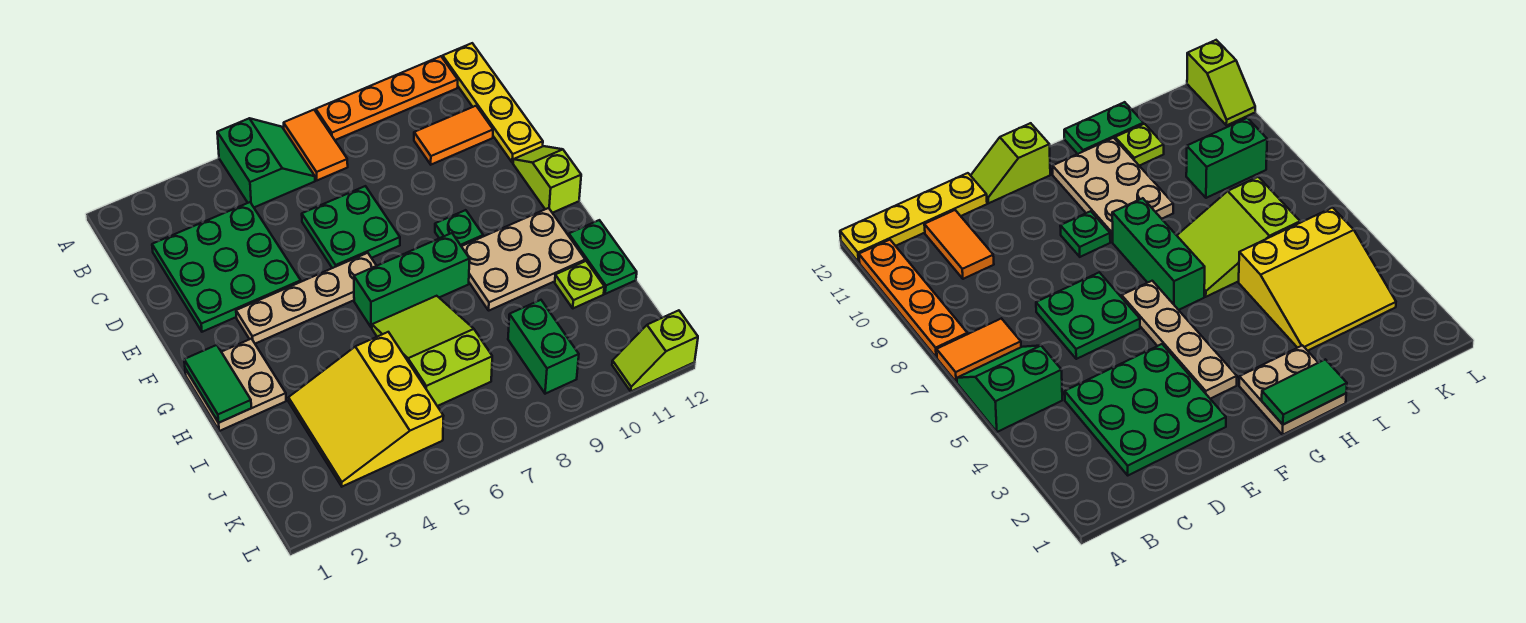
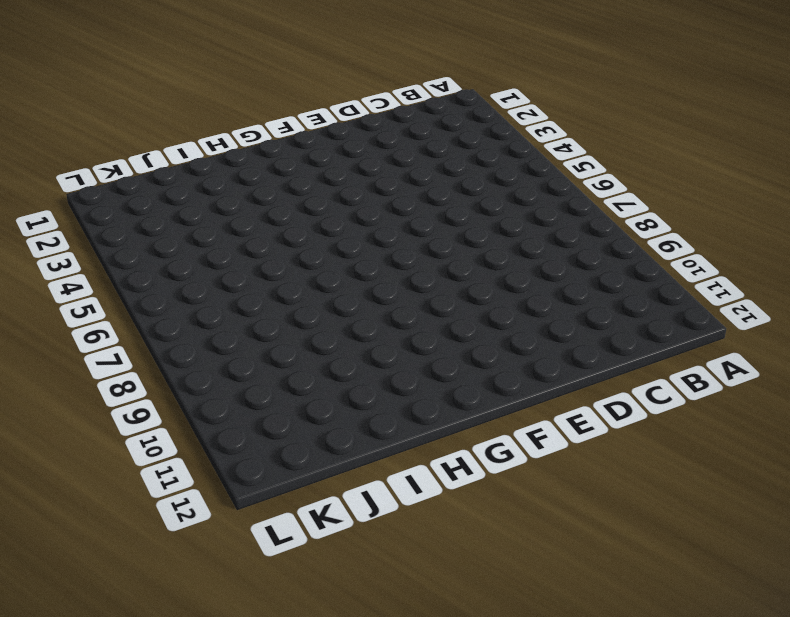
none -> green 2x2 slope [217,118,315,207]
none -> orange 1x2 tile [284,110,348,180]
none -> orange 1x4 plate [316,56,458,140]

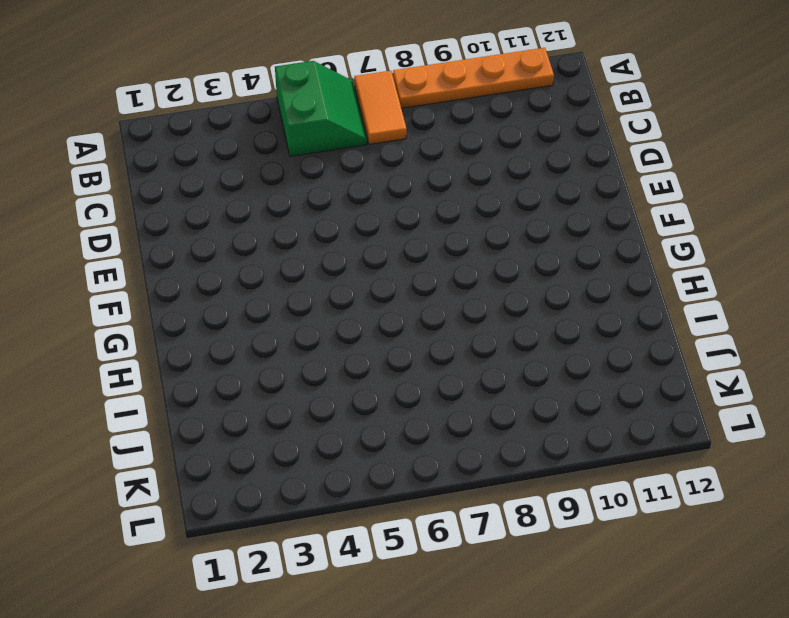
none -> yellow 1x4 plate [443,43,543,163]
none -> green 3x3 plate [152,202,301,332]
none -> orange 1x2 tile [414,106,493,165]

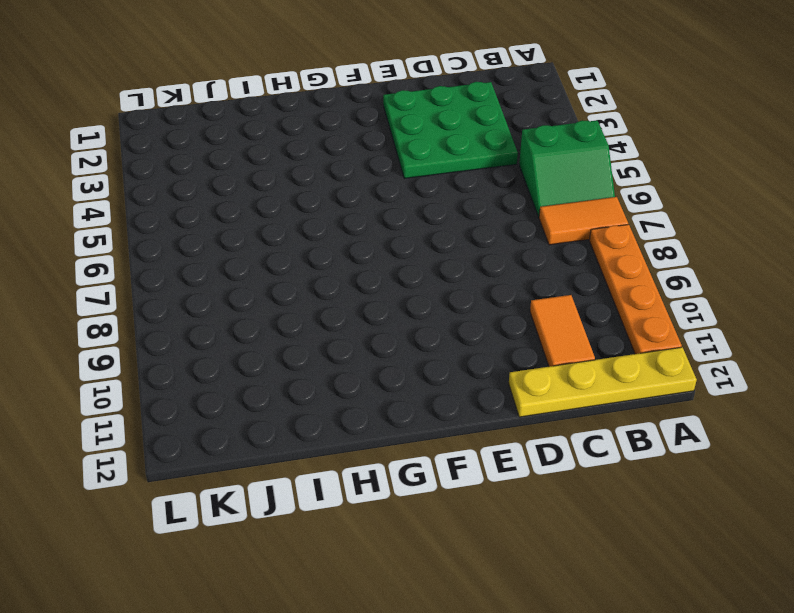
none -> green 2x2 plate [302,186,400,268]
none -> lime 1x2 slope [513,146,581,213]
none -> tan 1x4 plate [236,253,376,344]

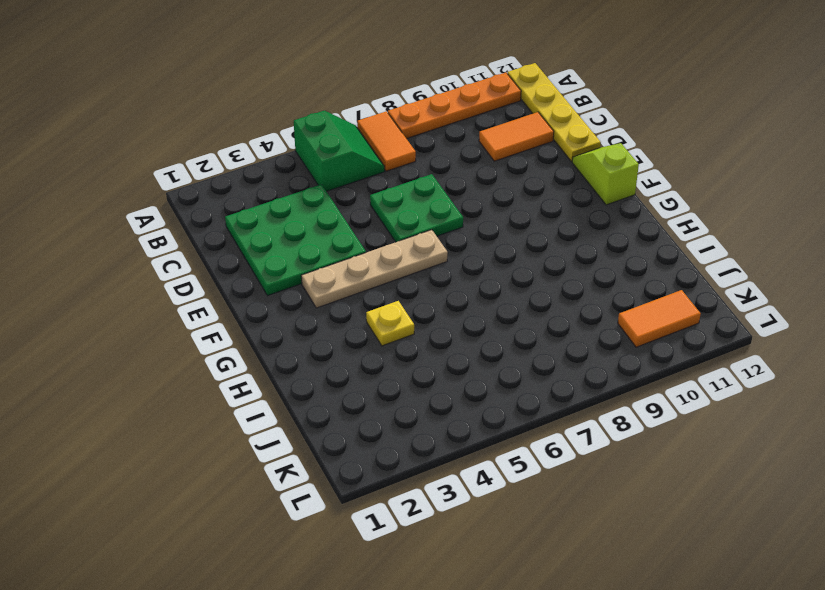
yellow 1x1 plate [366,301,414,346] -> none
orange 1x2 tile [618,290,701,347] -> none
none -> green 1x1 plate [435,210,483,246]
none -> tan 2x2 plate [185,339,286,431]
none -> green 1x3 brick [354,233,470,328]

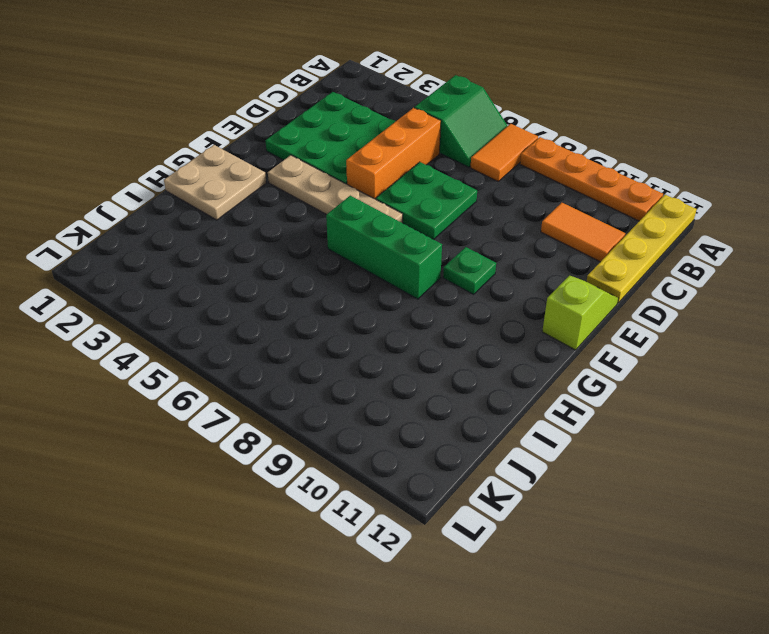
orange 1x3 brick [346,108,441,199] -> none
none -> tan 2x3 plate [461,208,585,310]
none -> lime 2x3 slope [372,296,492,406]
none -> green 1x2 plate [569,220,637,294]

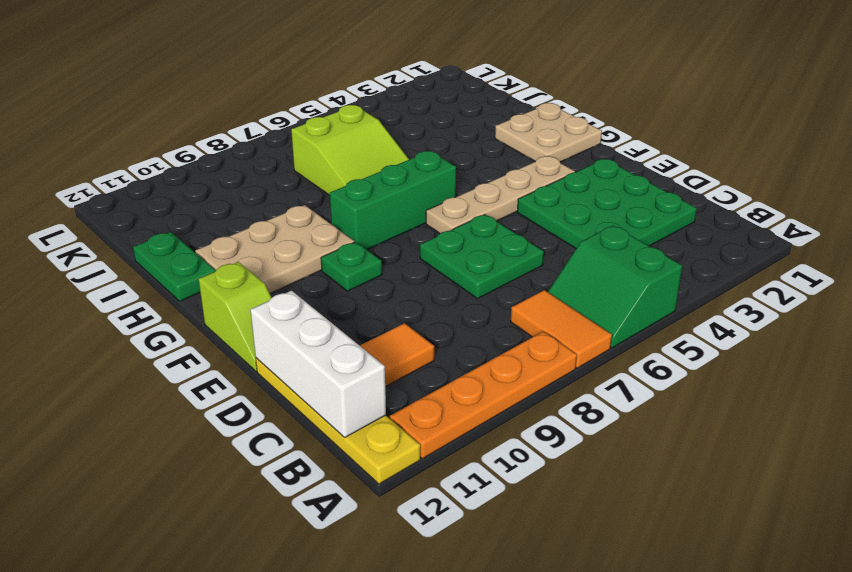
white 1x3 brick [250,291,386,437] -> none
none -> yellow 3x3 slope [289,332,443,487]
none -> lime 1x1 plate [555,261,604,308]
none -> green 1x2 brick [508,300,579,394]

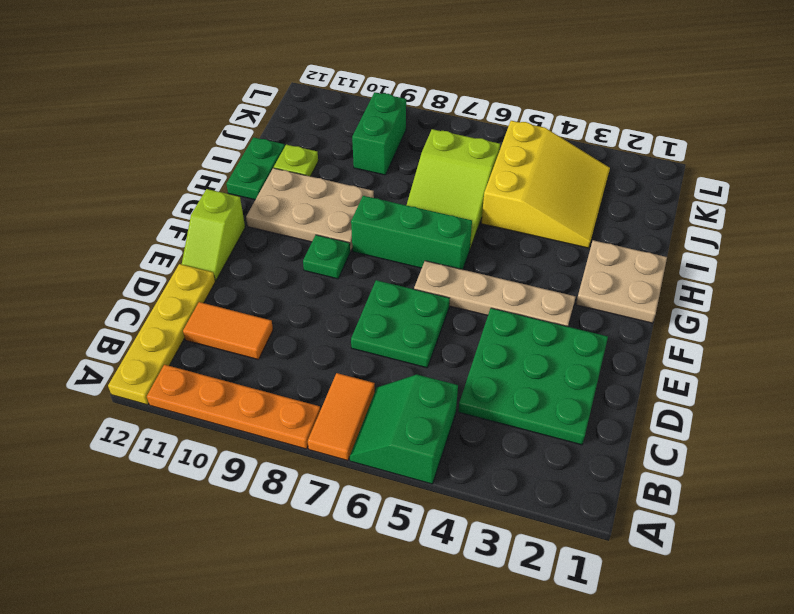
none -> lime 1x2 slope [612,310,698,391]
none -> green 1x2 tile [184,345,251,423]

